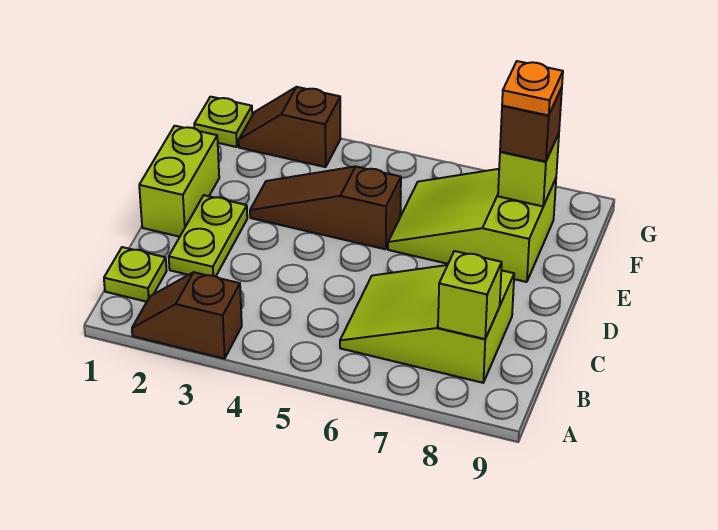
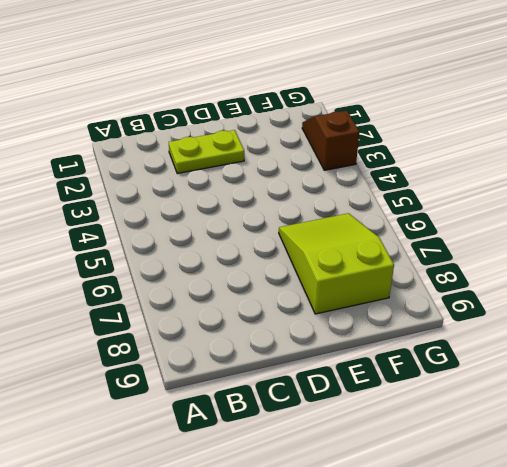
none -> brown 1x2 slope [132,272,242,359]
none -> lime 1x1 plate [104,247,167,302]
none -> lime 2x3 slope [340,265,514,383]

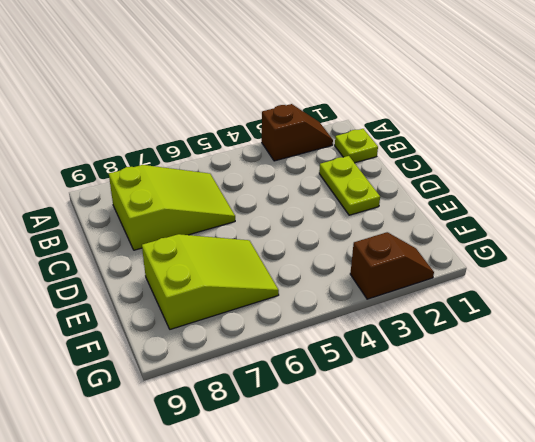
none -> lime 1x2 brick [139,126,219,237]
none -> brown 1x3 slope [250,166,401,249]
none -> lime 1x1 plate [194,97,252,147]

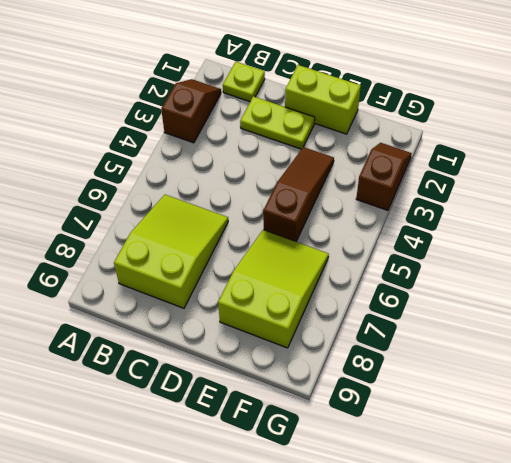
none -> lime 1x1 plate [194,97,252,147]
none -> lime 1x1 brick [438,251,502,339]
none -> lime 1x1 brick [498,134,559,206]

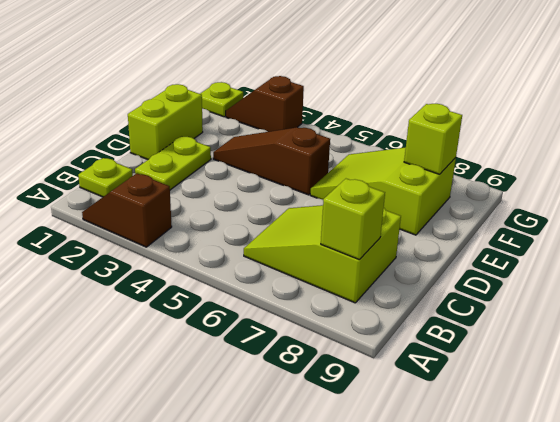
none -> brown 1x1 brick [500,87,562,162]
none -> orange 1x1 plate [502,61,563,115]

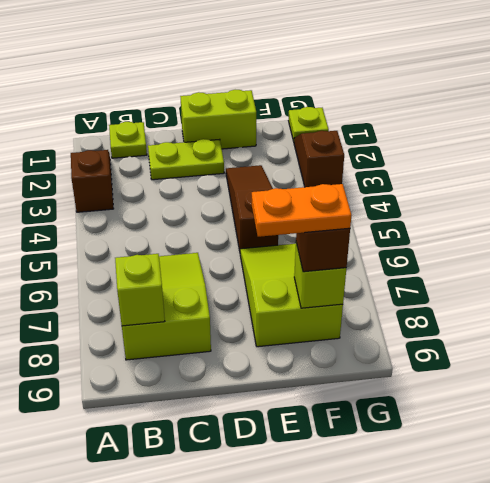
orange 1x2 plate [252,184,352,237] -> orange 1x1 plate [502,61,563,115]

